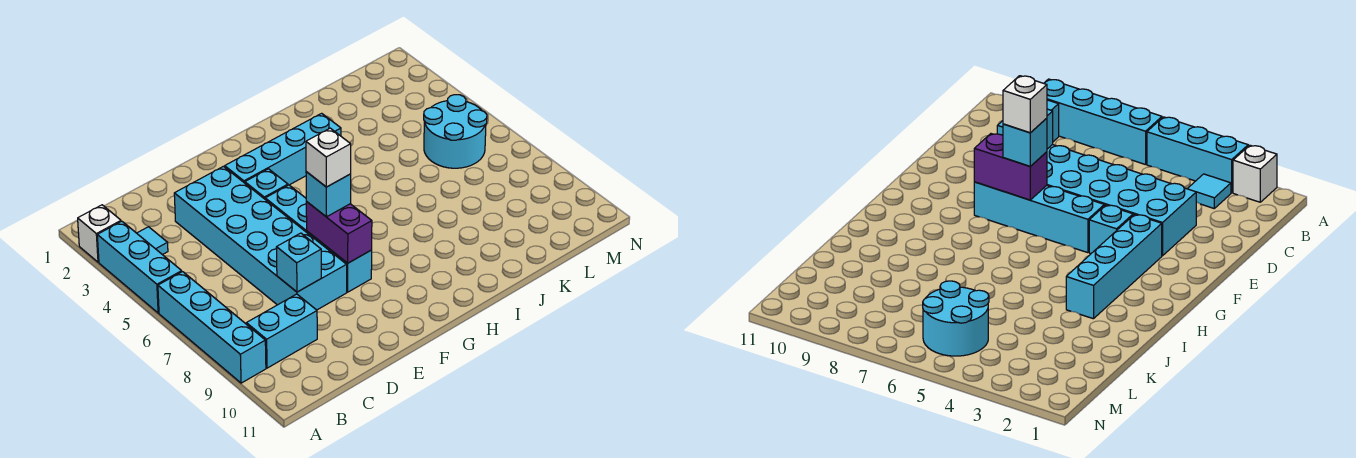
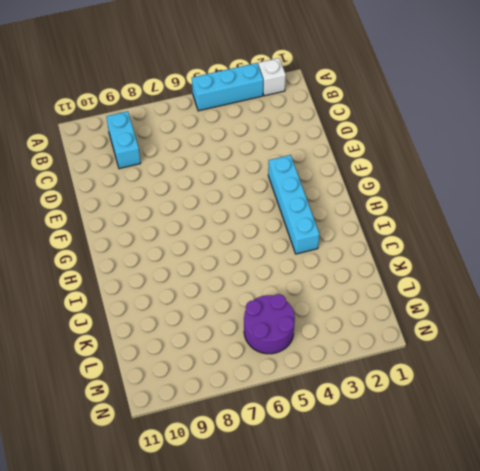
purple 2x2 round brick [244,294,295,354] -> cyan 2x2 round brick [424,95,487,168]
none -> cyan 1x4 brick [158,272,266,383]
none -> cyan 1x1 tile [137,227,168,255]
none -> cyan 2x6 brick [174,166,347,310]

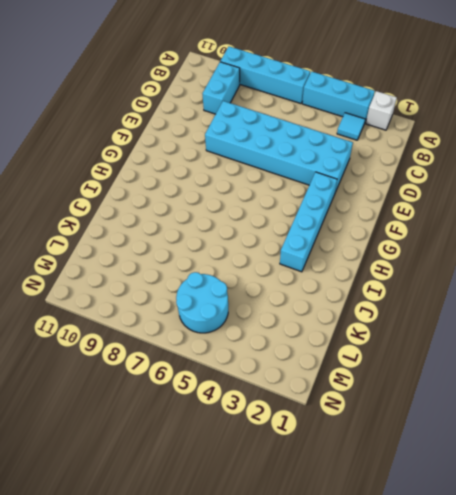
none -> cyan 1x1 brick [245,169,288,199]
none -> cyan 1x4 brick [265,185,372,292]
none -> cyan 1x1 brick [276,233,321,292]

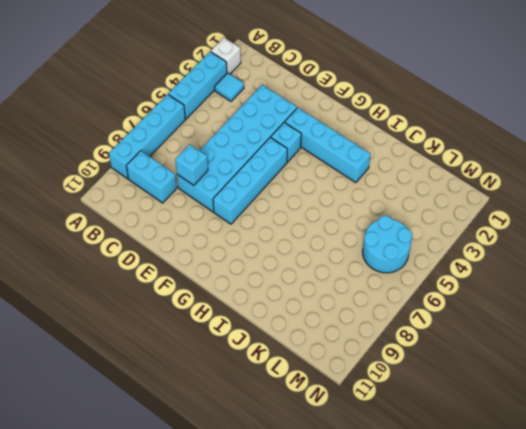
none -> purple 1x2 brick [306,202,372,263]
none -> cyan 1x1 brick [306,172,351,217]
none -> white 1x1 brick [306,128,351,187]

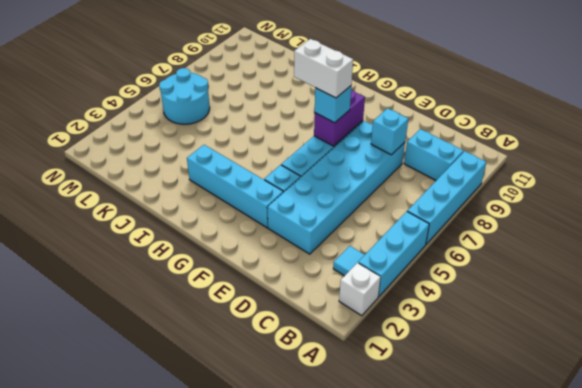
white 1x2 brick [294,39,353,98] -> white 1x1 brick [306,128,351,187]

